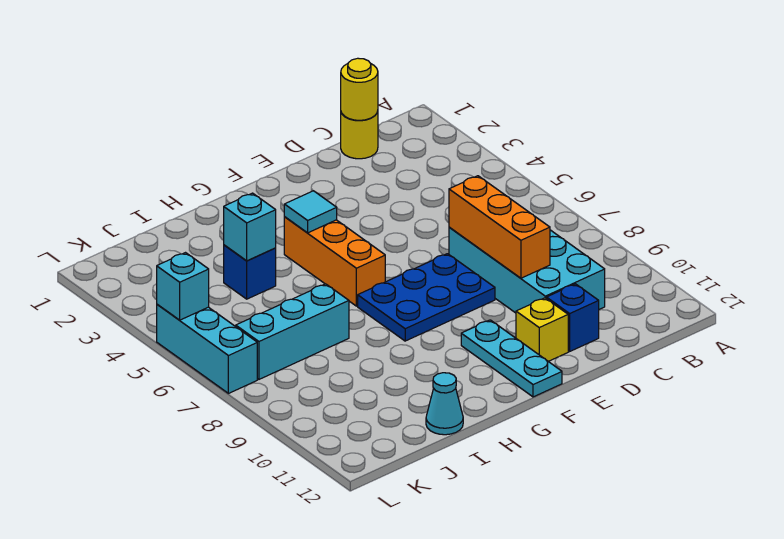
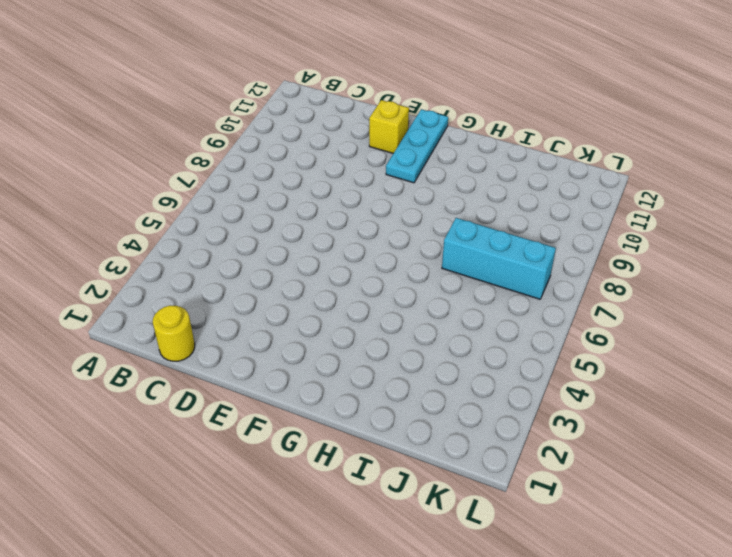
none -> cyan 2x4 brick [449,227,605,313]
none -> blue 1x1 brick [546,284,599,351]
none -> blue 2x3 plate [358,254,495,341]

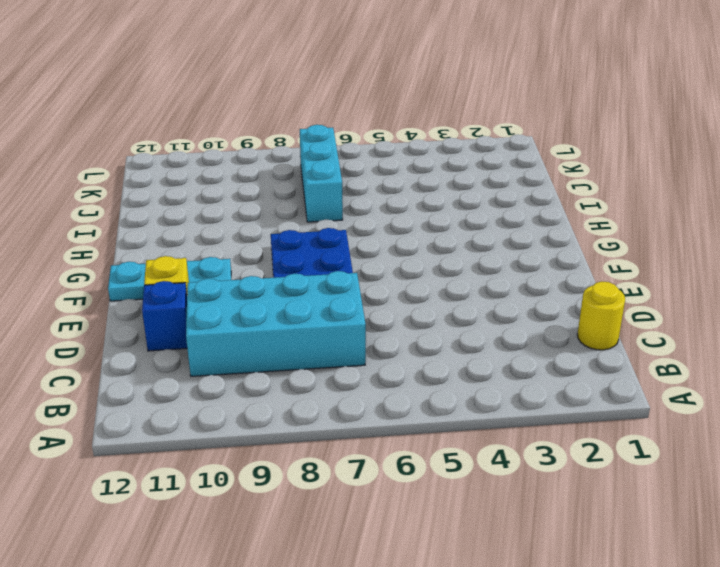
none -> orange 1x3 brick [284,217,385,306]
none -> blue 1x1 brick [224,245,276,299]
none -> cyan 1x1 cone [426,373,463,435]

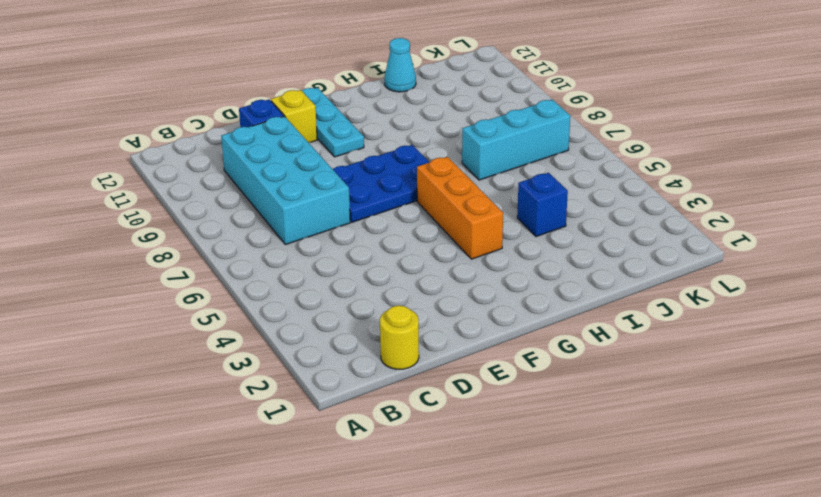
none -> cyan 1x3 brick [157,305,257,393]
none -> yellow 1x1 round brick [341,58,378,120]
none -> orange 1x3 brick [449,176,550,278]

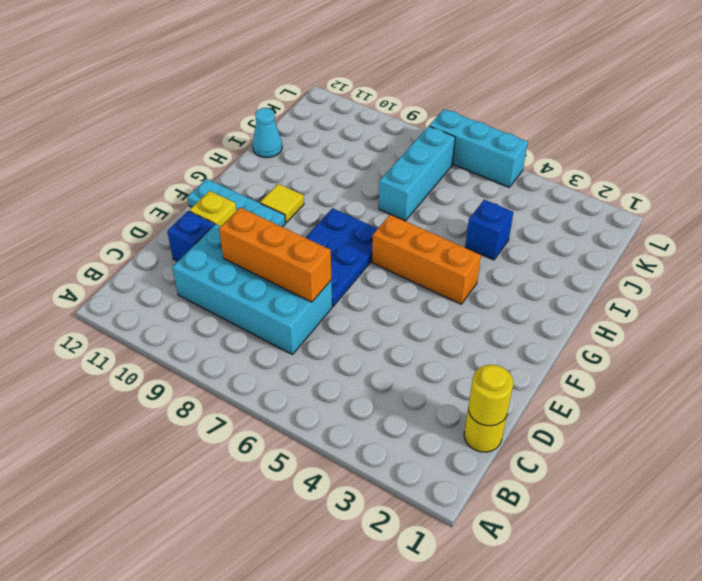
yellow 1x1 tile [260,184,304,222] -> none
none -> cyan 1x1 tile [284,191,337,233]
none -> cyan 1x1 brick [224,193,276,261]
none -> cyan 1x1 brick [157,253,209,320]

